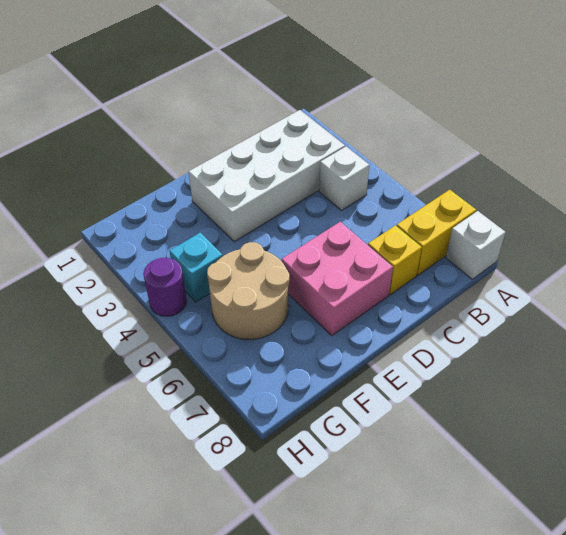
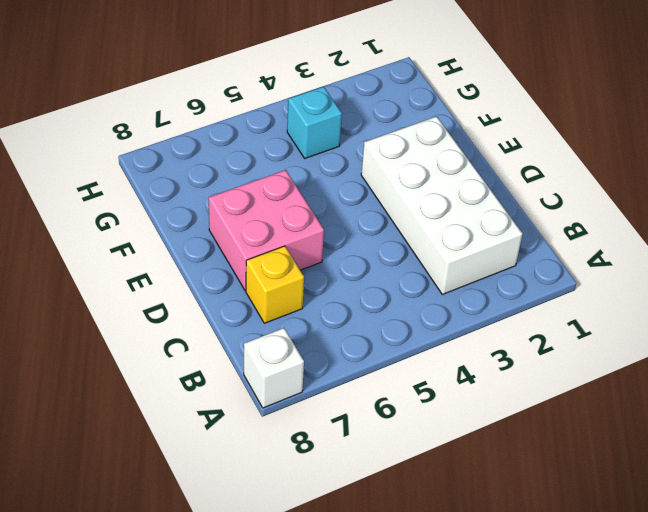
none -> yellow 1x2 brick [397,190,476,275]
none -> white 1x1 brick [319,147,369,211]

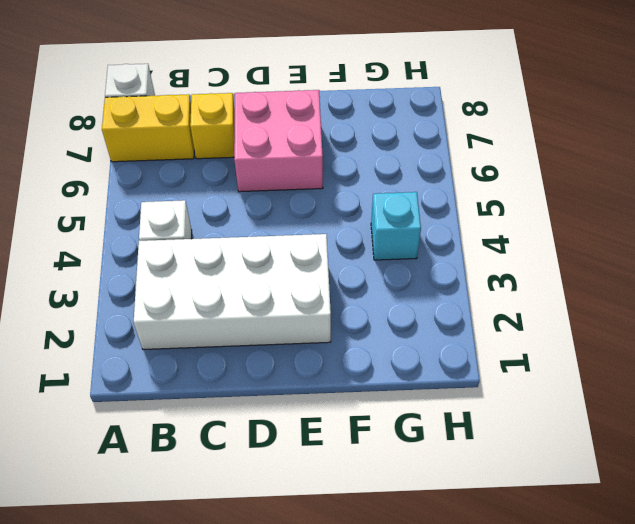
none -> tan 2x2 round brick [207,242,289,339]
none -> purple 1x1 round brick [143,258,187,316]

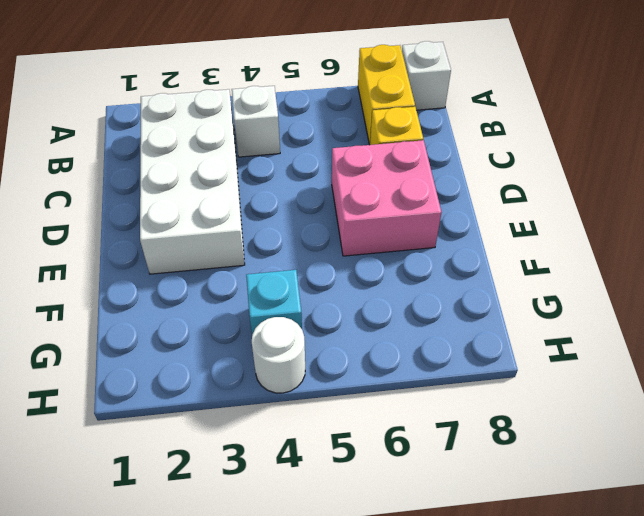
white 1x1 round brick [252,317,305,393] -> purple 1x1 round brick [143,258,187,316]
none -> tan 2x2 round brick [207,242,289,339]

